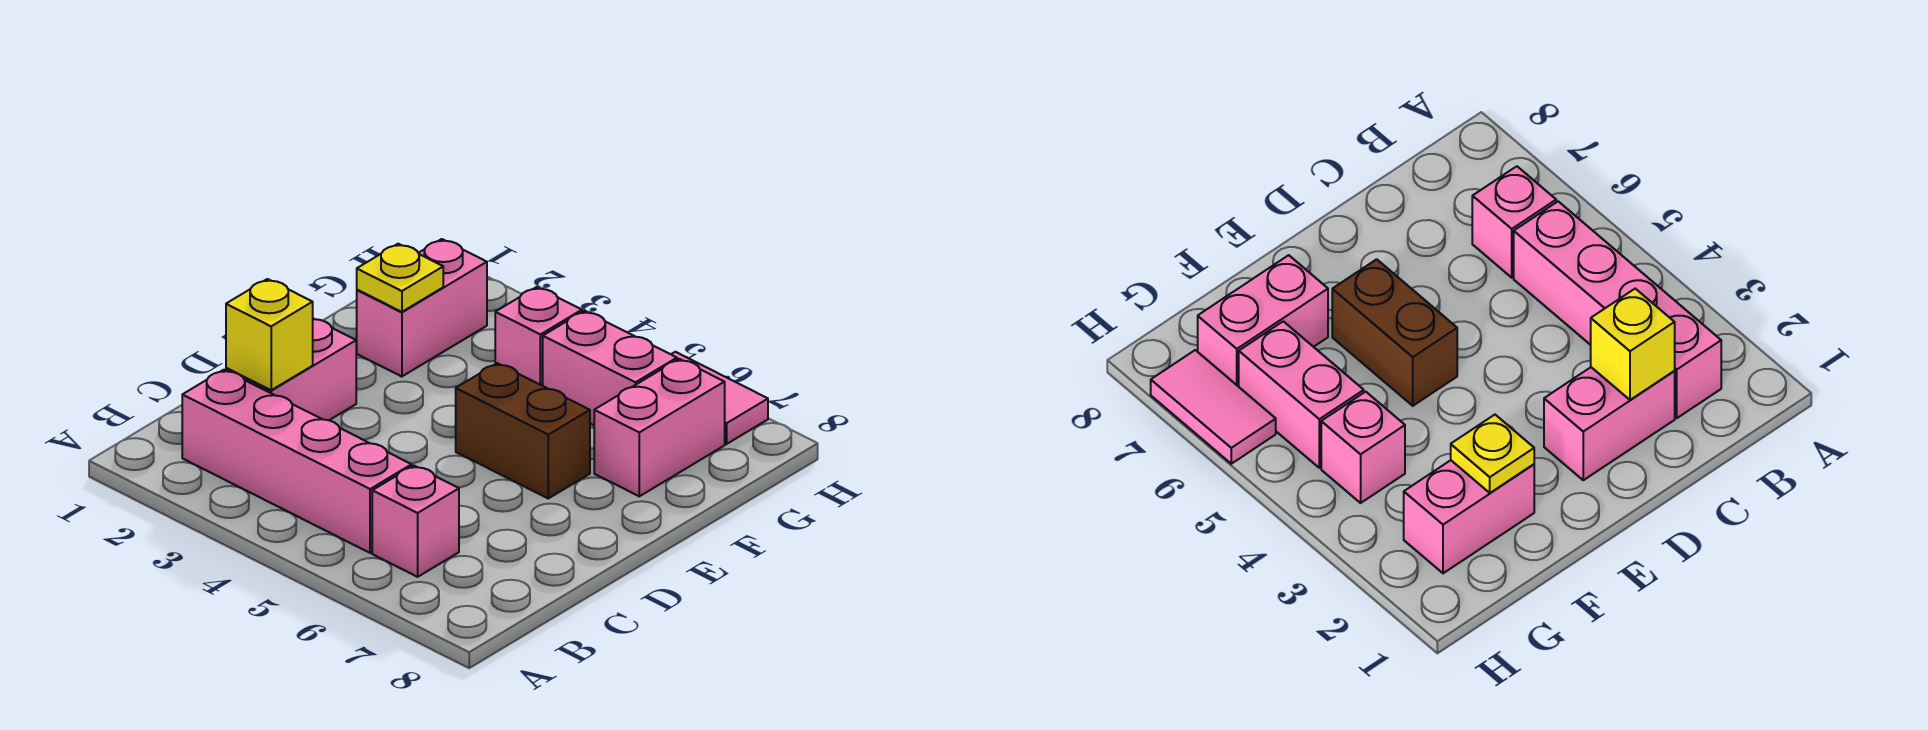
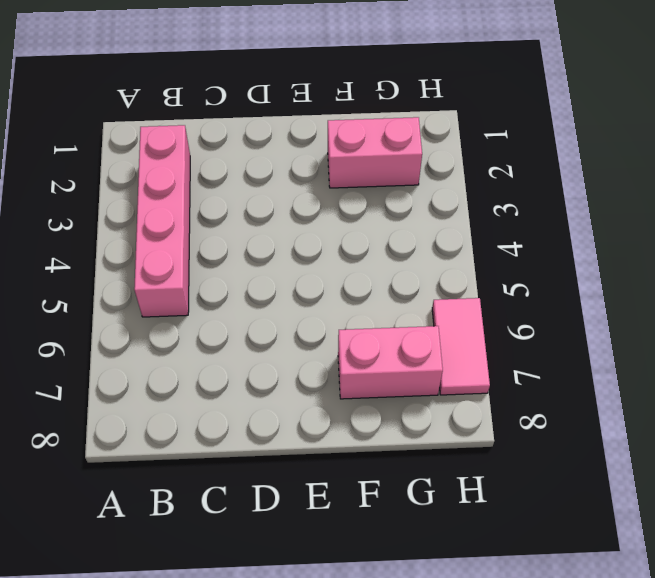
none -> pink 1x1 brick [372,466,459,577]
none -> pink 1x2 brick [226,319,356,420]

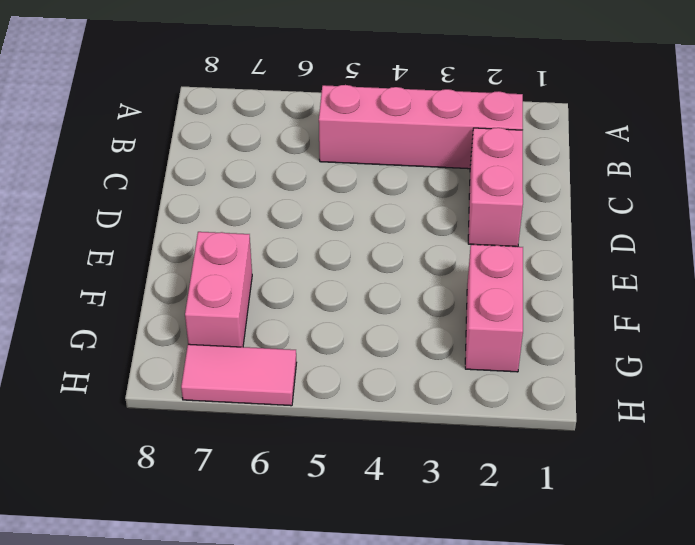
none -> pink 1x1 brick [372,466,459,577]
none -> brown 1x2 brick [456,363,590,498]

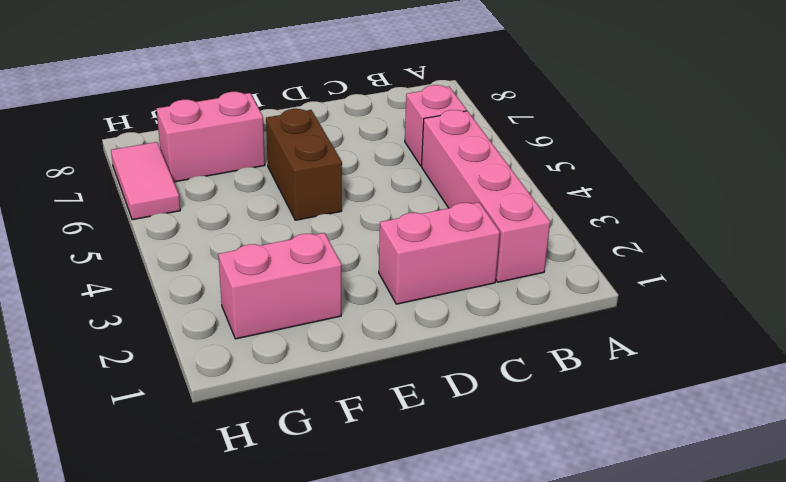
none -> pink 1x1 brick [495,287,582,386]
none -> pink 1x2 brick [543,311,677,425]

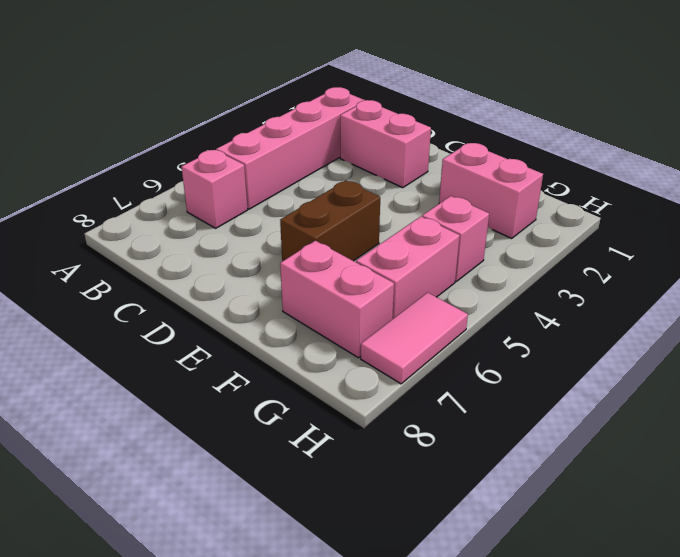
none -> yellow 1x1 brick [226,279,313,390]
none -> yellow 1x1 plate [357,244,443,312]

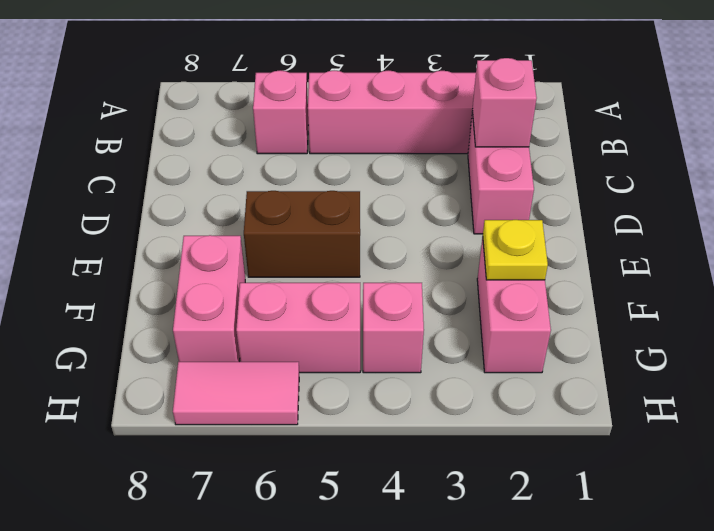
pink 1x1 brick [472,58,537,147] -> yellow 1x1 brick [226,279,313,390]

